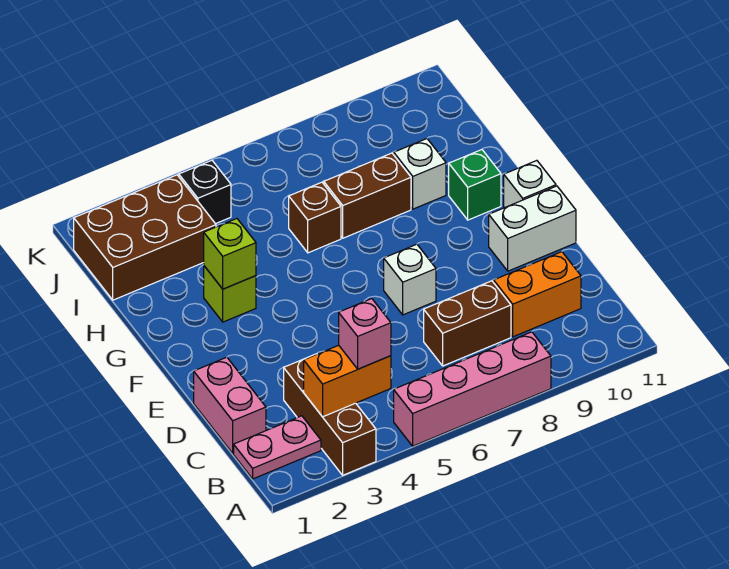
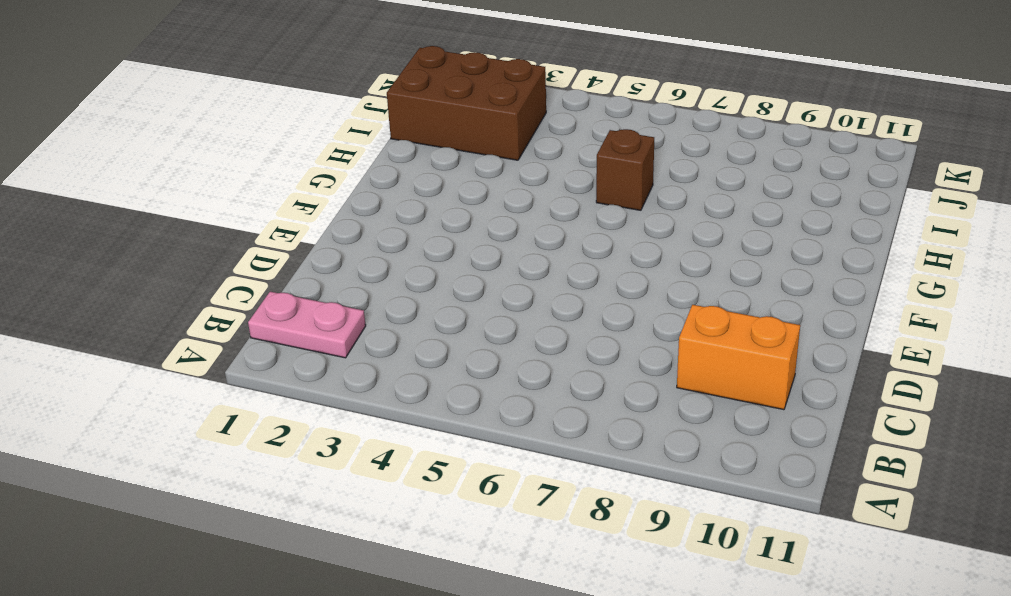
none -> brown 1x3 brick [284,354,376,475]
none -> pink 1x4 brick [394,332,551,446]
none -> pink 1x2 brick [194,357,266,453]

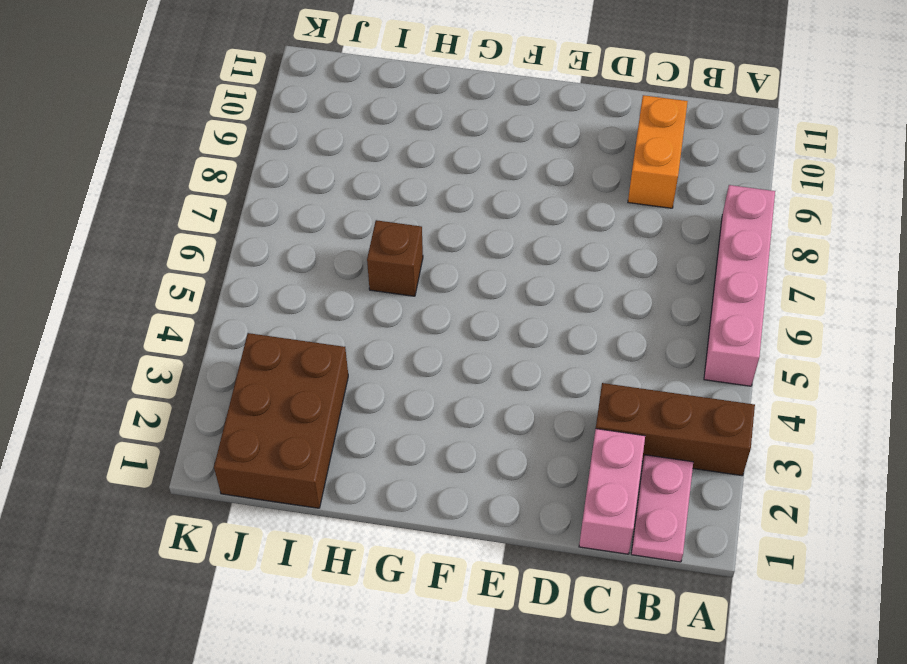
pink 1x2 brick [579,429,645,554] -> pink 1x2 brick turned to [194,357,266,453]
none -> brown 1x2 brick [424,281,511,366]
none -> white 1x1 brick [384,244,436,315]
none -> white 1x2 brick [489,186,576,271]

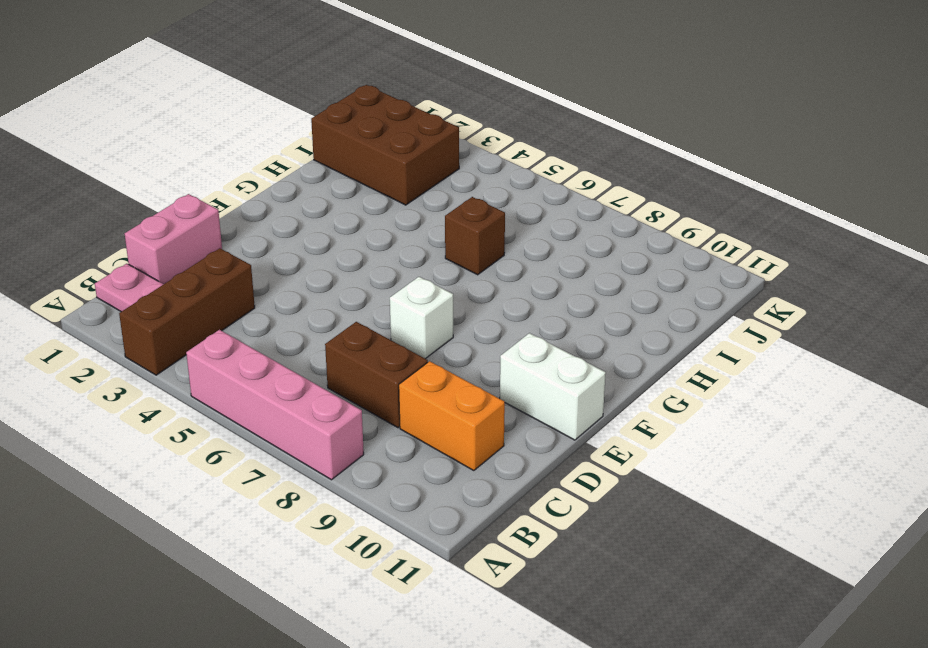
none -> white 1x1 brick [504,161,556,208]
none -> lime 1x1 brick [204,266,256,322]
none -> green 1x1 brick [449,150,501,220]

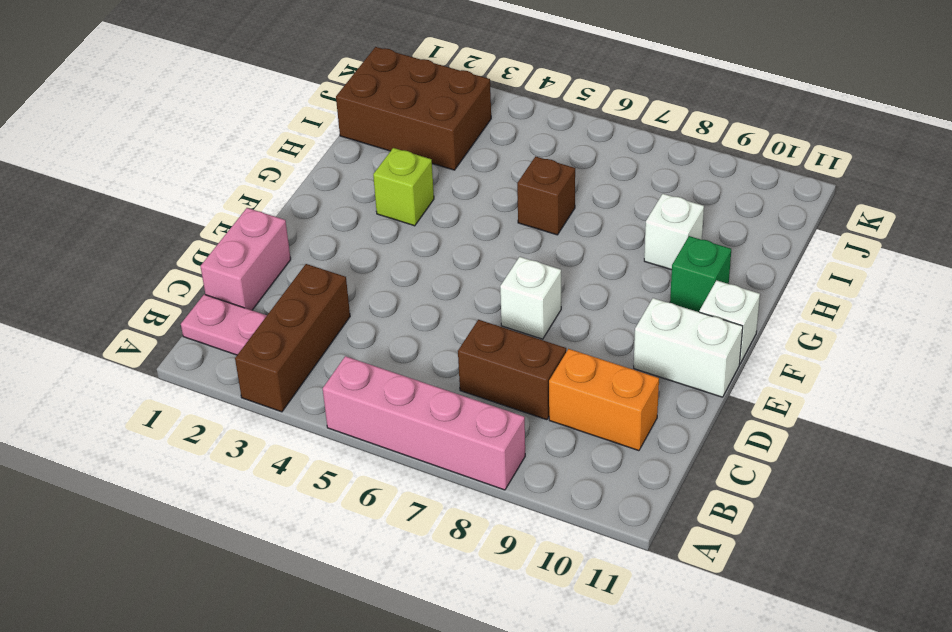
none -> brown 1x2 brick [324,153,411,238]
none -> black 1x1 brick [179,160,231,224]
none -> orange 1x2 brick [304,345,391,417]

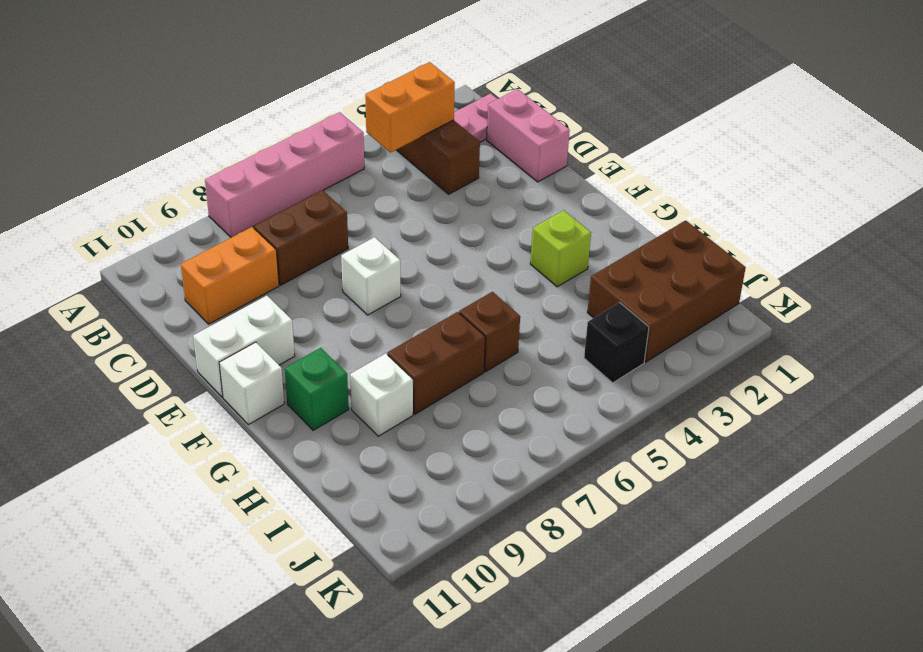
none -> lime 1x1 brick [204,219,256,289]
none -> pink 1x1 brick [339,299,391,369]

